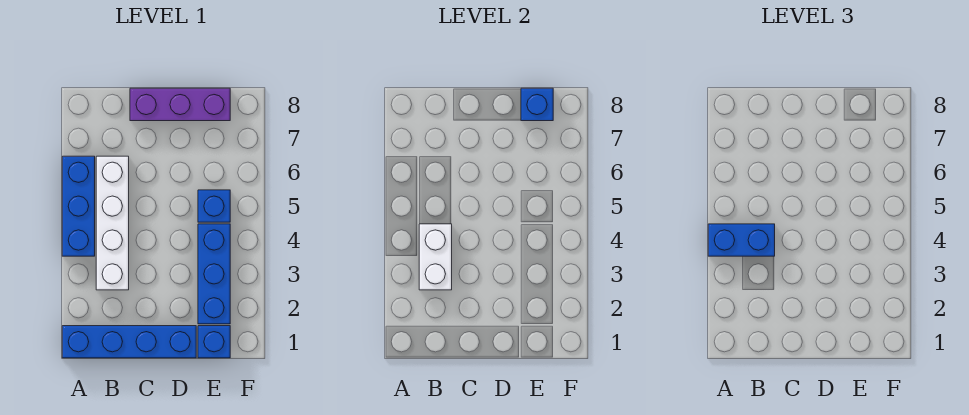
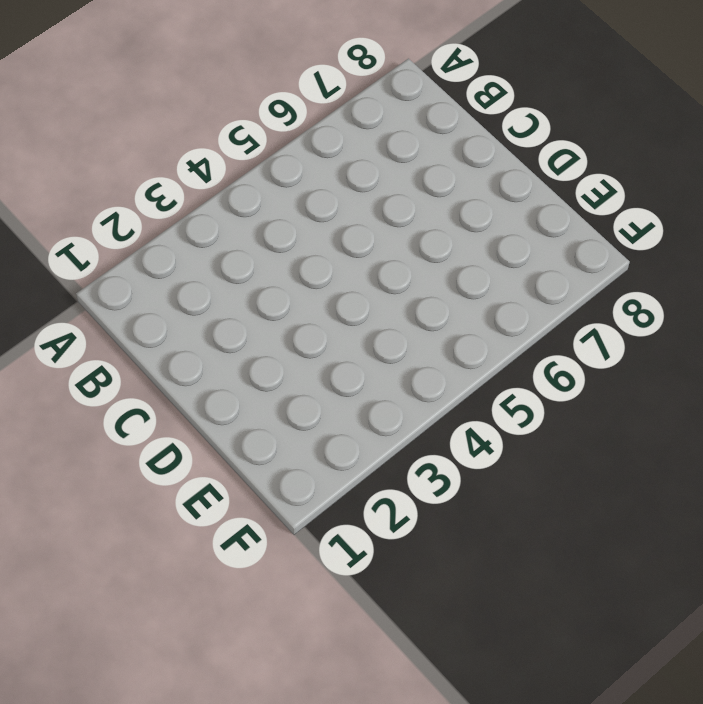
none -> blue 1x4 brick [62,326,196,358]
none -> blue 1x3 brick [62,156,95,256]

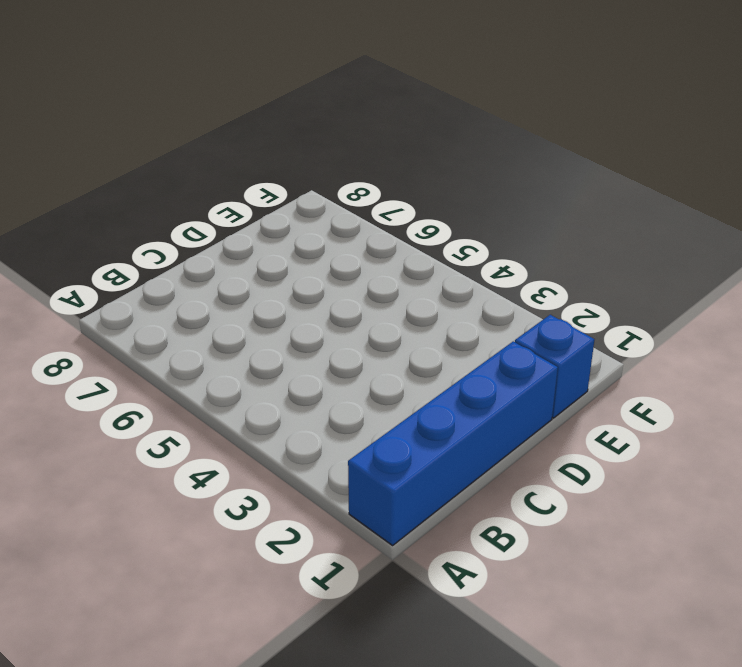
none -> blue 1x3 brick [62,156,95,256]
none -> white 1x4 brick [96,156,129,290]

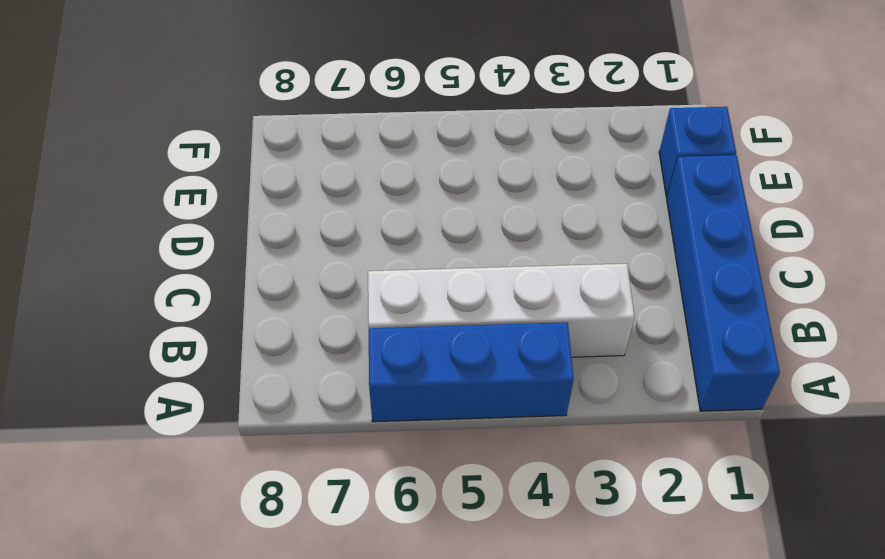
none -> purple 1x3 brick [130,88,230,121]
none -> blue 1x3 brick [198,224,230,324]

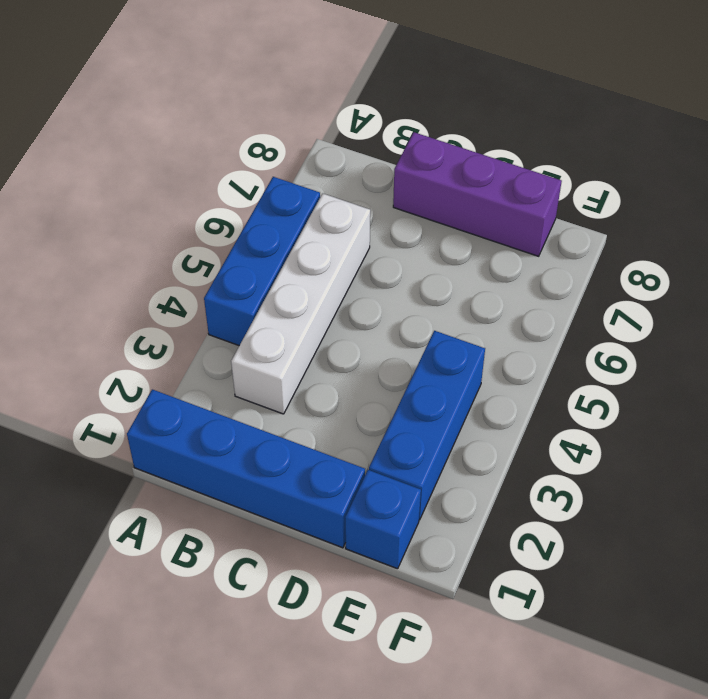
none -> blue 1x1 brick [198,190,230,222]
none -> white 1x2 brick [419,224,452,290]

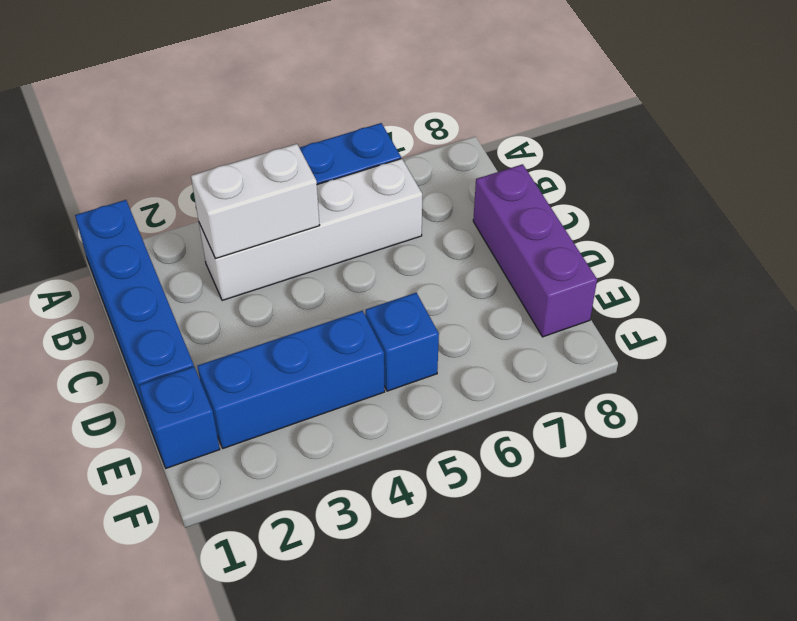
none -> blue 1x1 brick [521,88,553,121]
none -> blue 1x2 brick [708,224,775,256]

